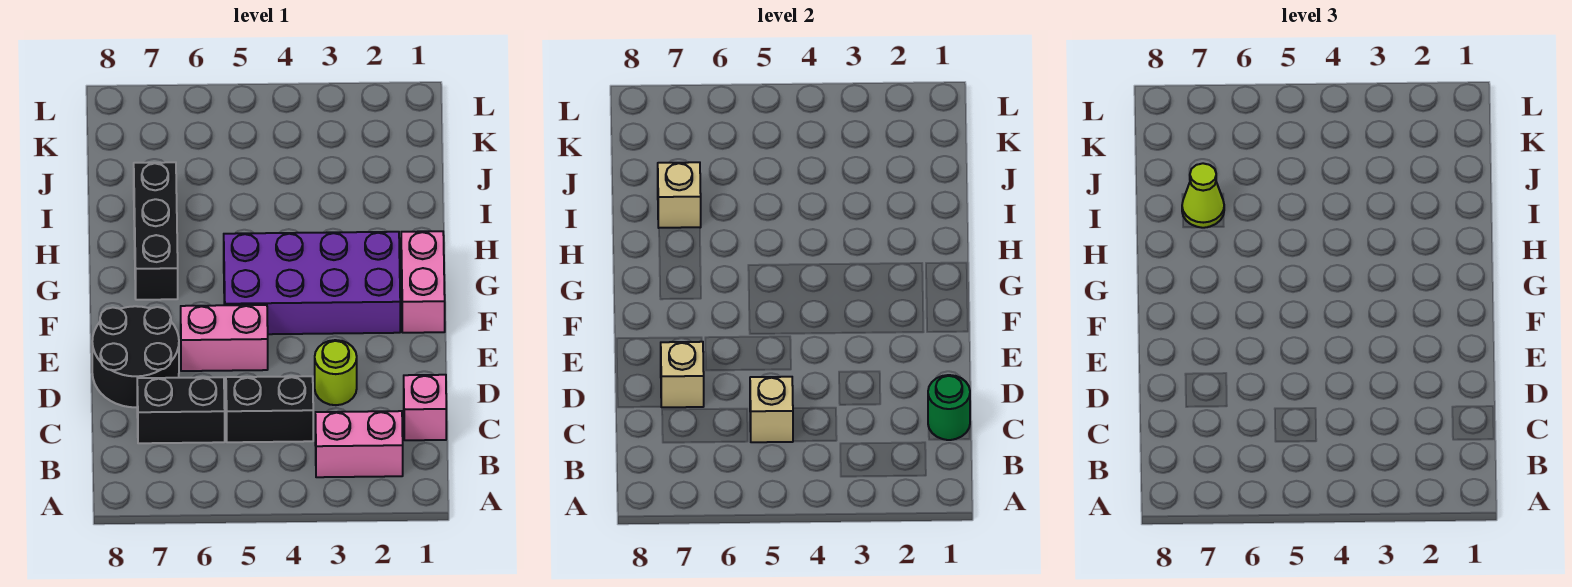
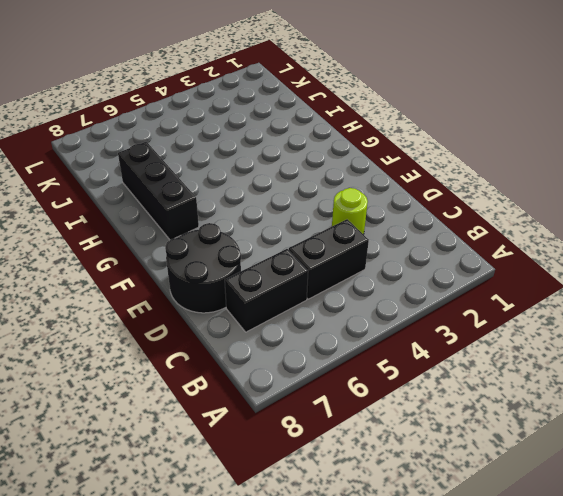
none -> pink 1x2 brick [315,411,403,477]
none -> pink 1x1 brick [404,375,446,440]
none -> pink 1x2 brick [181,305,268,371]

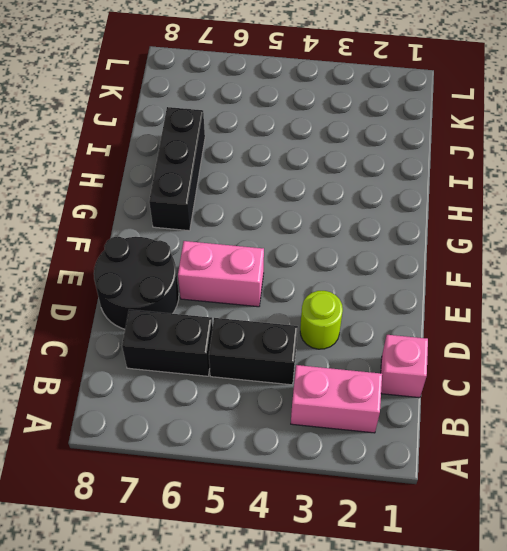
none -> pink 1x2 brick [401,231,445,333]
none -> purple 2x4 brick [224,232,400,334]
none -> green 1x1 round brick [928,375,970,440]

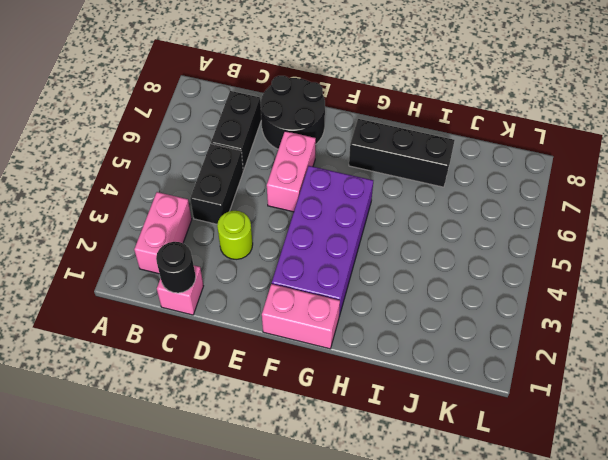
black 1x1 round brick [156,242,196,293] -> green 1x1 round brick [928,375,970,440]
none -> tan 1x1 brick [750,377,793,442]
none -> tan 1x1 brick [661,342,704,407]
none -> tan 1x1 brick [658,162,701,228]

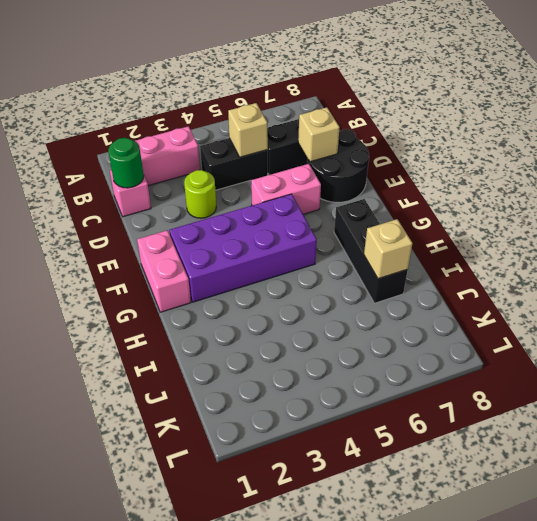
none -> lime 1x1 cone [1182,163,1224,228]

